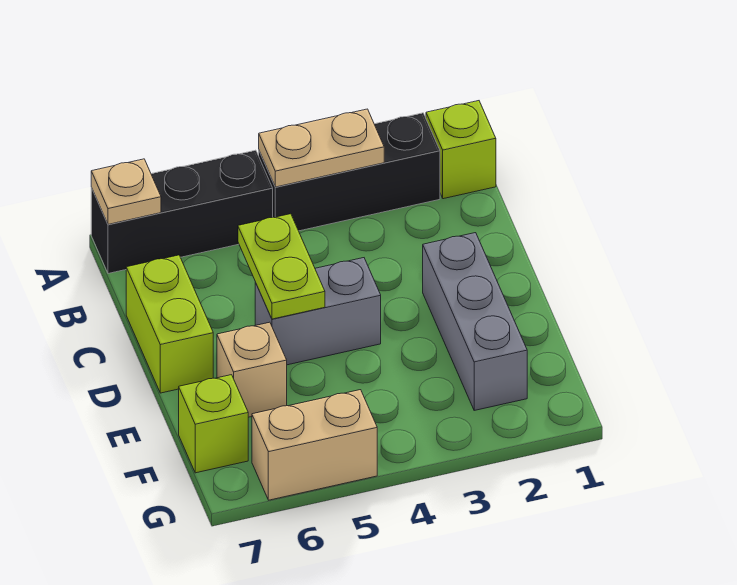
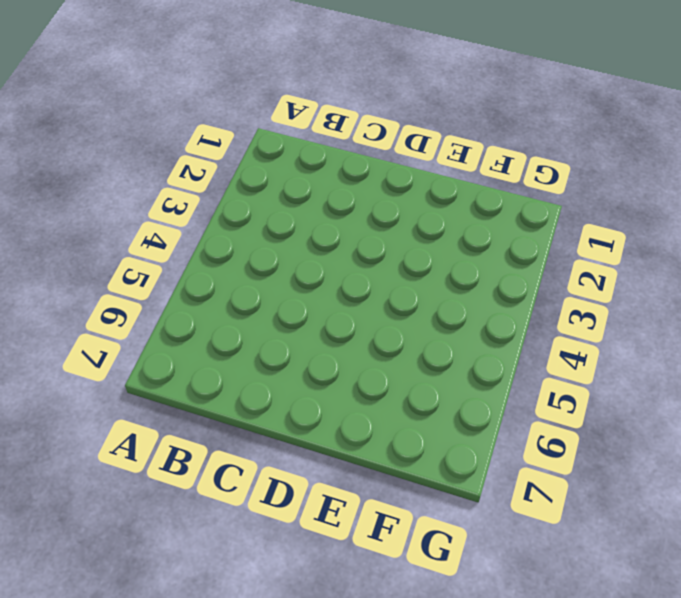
none -> lime 1x1 brick [426,101,496,199]
none -> black 1x3 brick [259,113,440,231]
none -> black 1x3 brick [91,150,273,274]

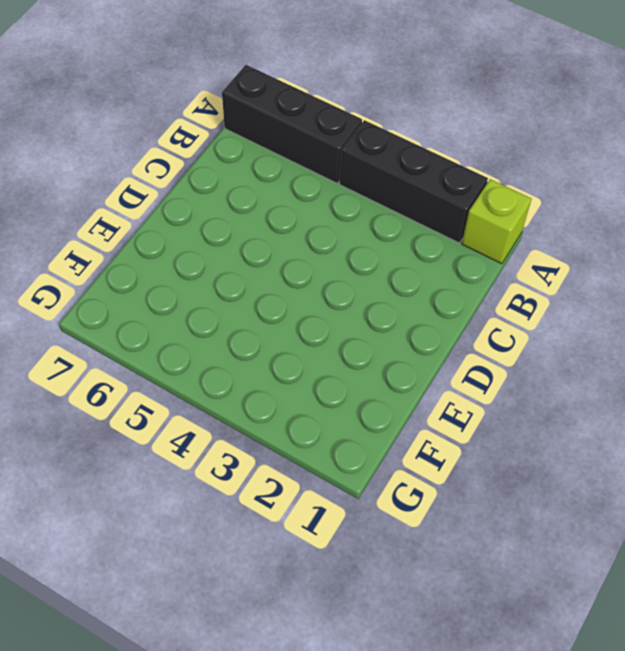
none -> lime 1x2 brick [126,255,213,393]
none -> grey 1x3 brick [423,233,527,410]
none -> grey 1x2 brick [255,258,381,365]

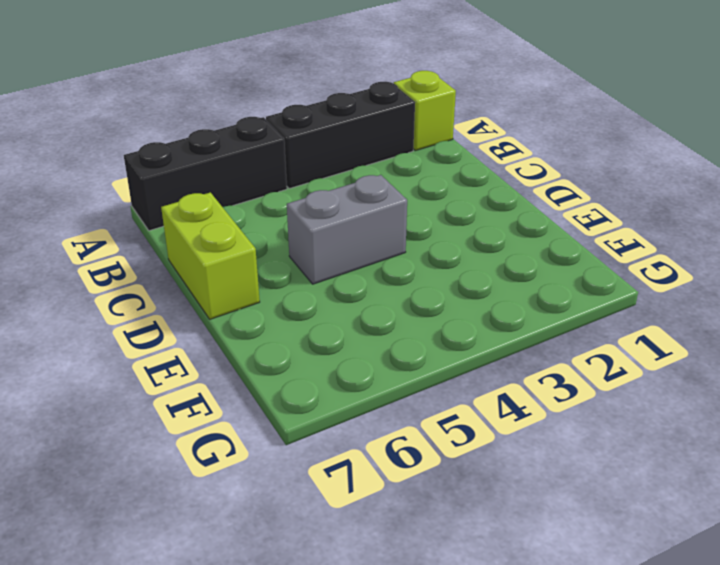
none -> grey 1x3 brick [423,233,527,410]
none -> tan 1x1 brick [217,322,287,417]
none -> lime 1x1 brick [179,375,248,473]

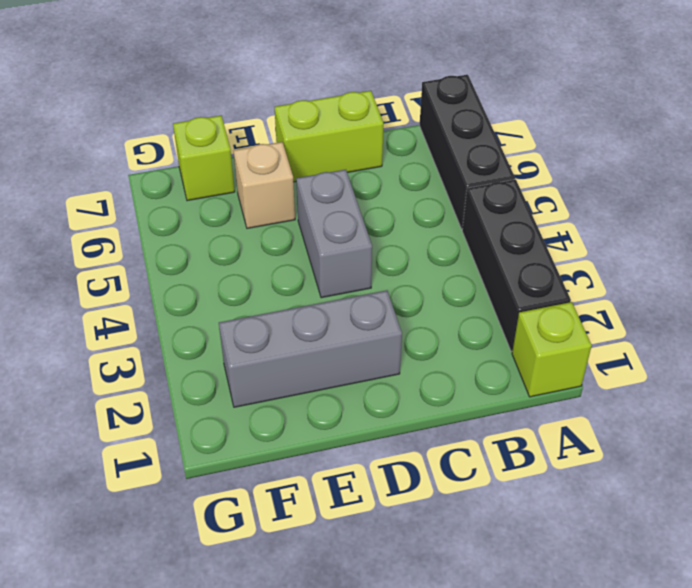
none -> tan 1x2 brick [252,390,377,500]
none -> tan 1x2 plate [259,109,384,187]
none -> tan 1x1 plate [91,159,161,224]

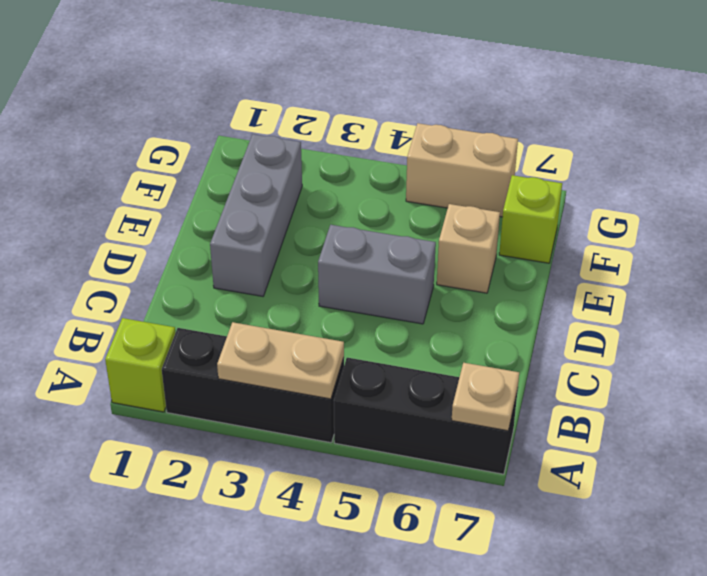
none -> lime 1x2 brick [126,255,213,393]
none -> lime 1x2 plate [238,214,325,319]

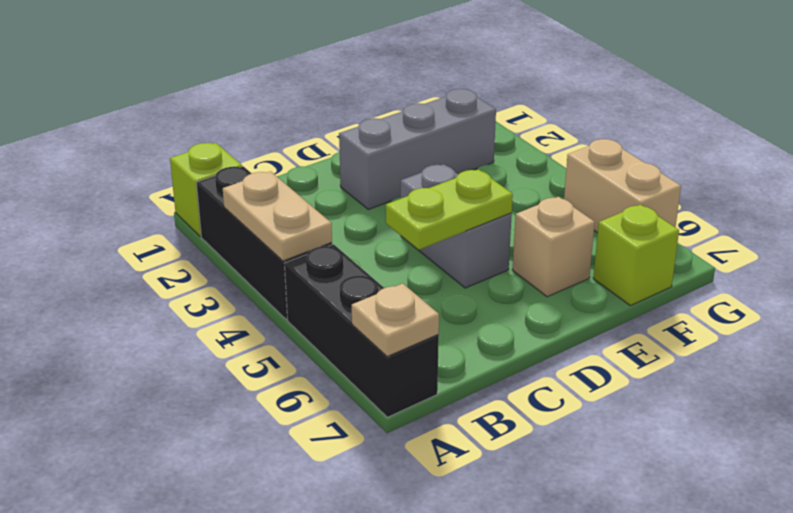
none -> lime 1x2 brick [126,255,213,393]

